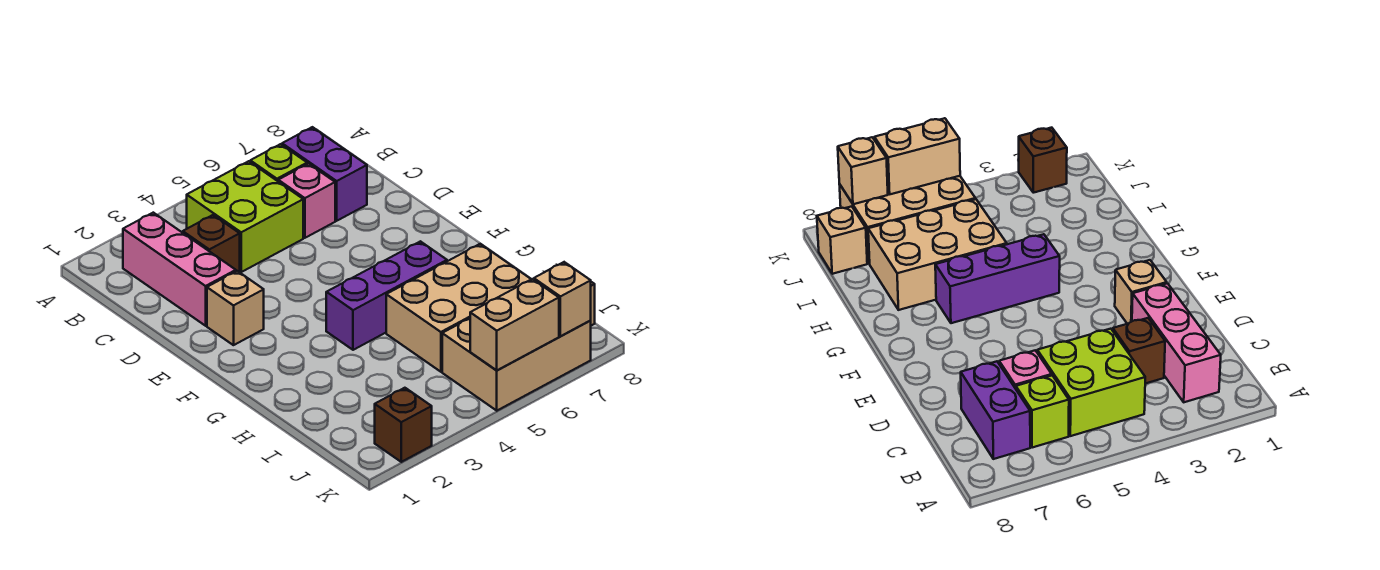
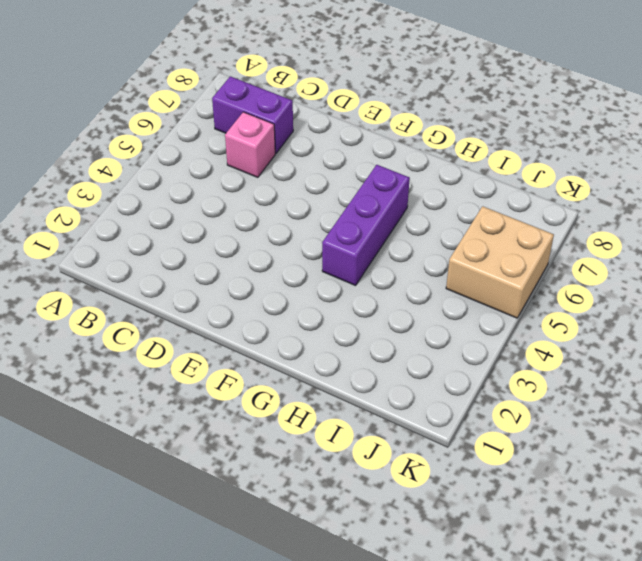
tan 2x2 brick [446,206,554,318] -> tan 2x3 brick [442,318,591,411]
none -> pink 1x3 brick [123,213,236,326]
none -> lime 2x2 brick [187,161,303,272]
none -> lime 1x1 brick [250,144,307,181]

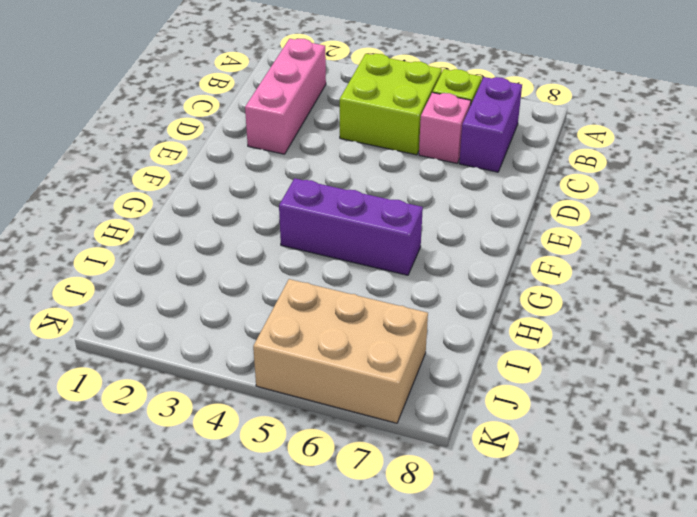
none -> brown 1x1 brick [183,215,240,272]
none -> tan 1x1 brick [207,271,264,345]
none -> tan 2x3 brick [386,244,531,372]

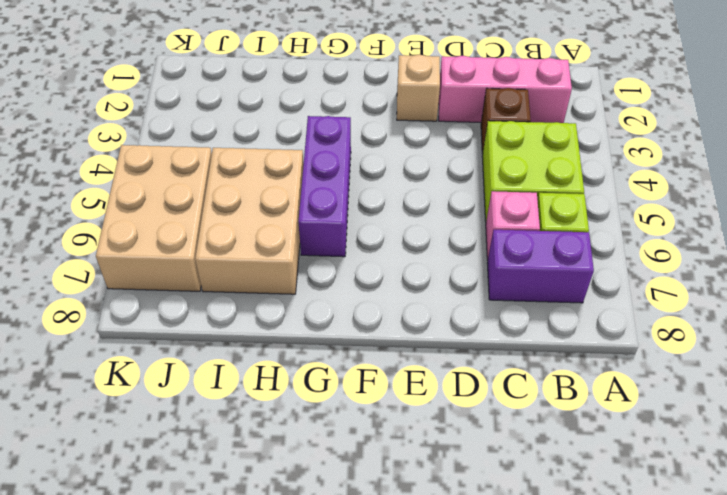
none -> tan 1x1 brick [817,206,867,274]
none -> brown 1x1 brick [375,388,432,462]
none -> tan 1x2 brick [470,279,559,370]

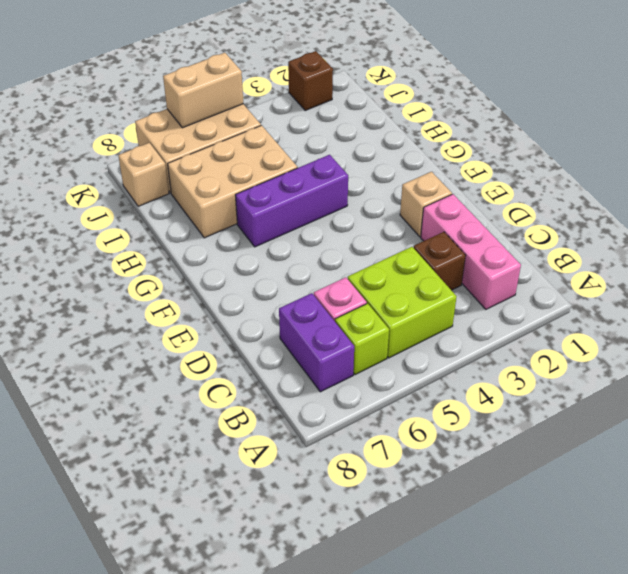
none -> tan 1x1 brick [534,262,591,336]

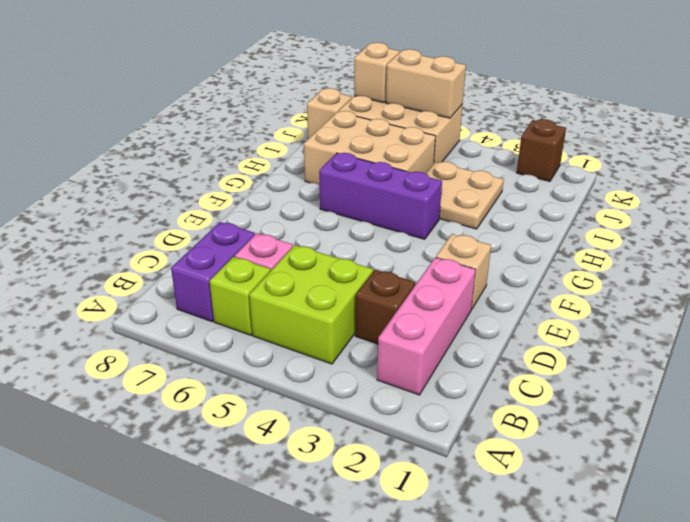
tan 2x2 plate [426,162,504,229] -> none

